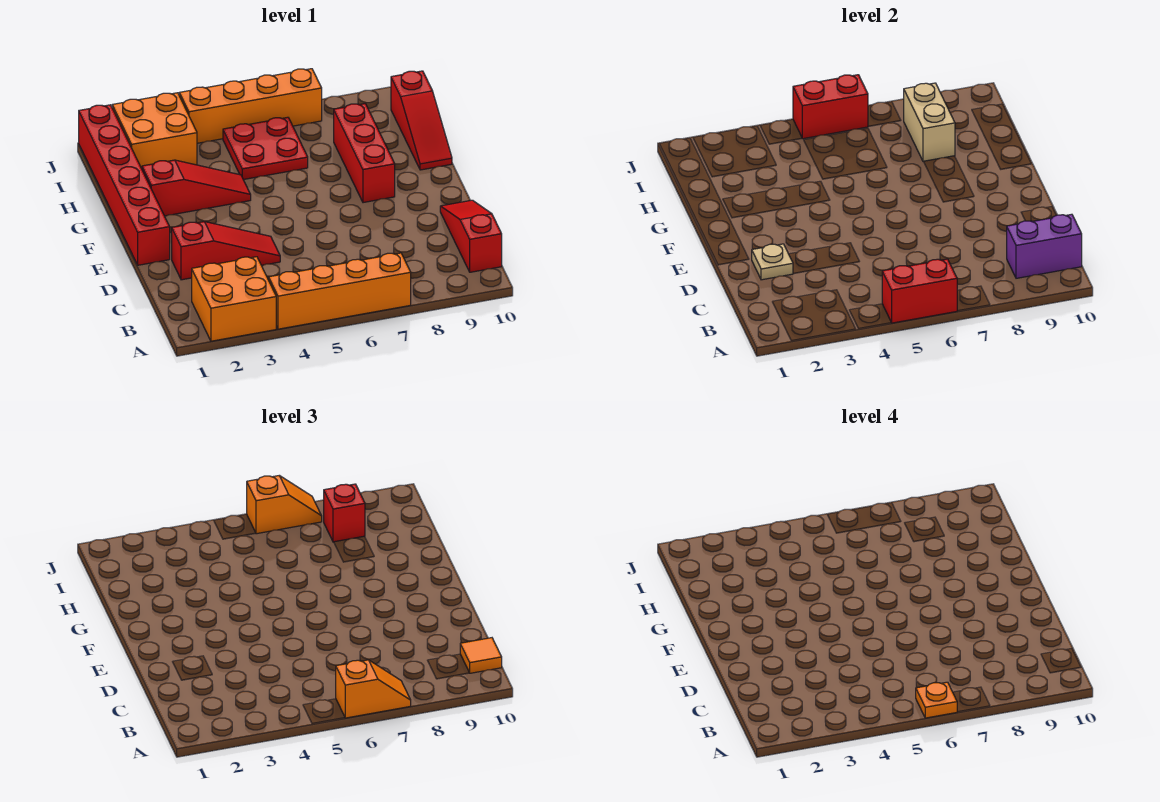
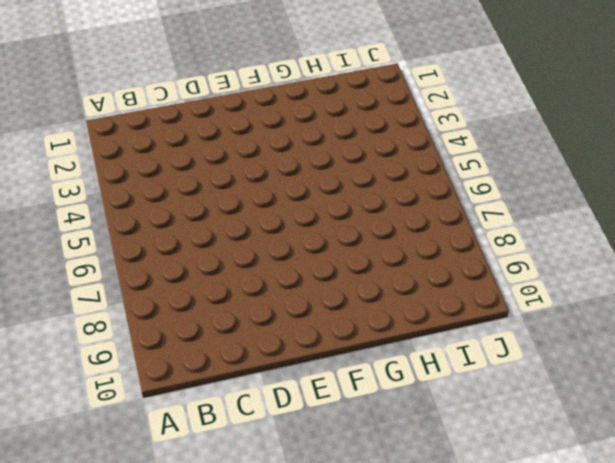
none -> orange 2x2 brick [192,257,276,341]
none -> orange 1x4 brick [269,253,411,329]
none -> red 1x3 slope [440,200,502,272]

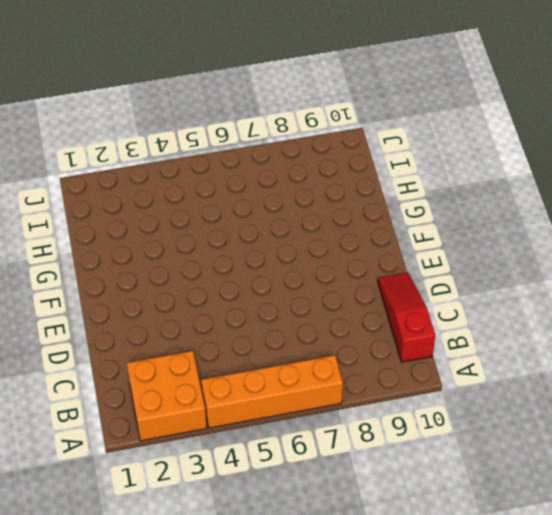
none -> red 1x3 slope [172,222,280,280]
none -> red 1x6 brick [79,105,170,265]
none -> red 1x3 brick [334,104,395,203]

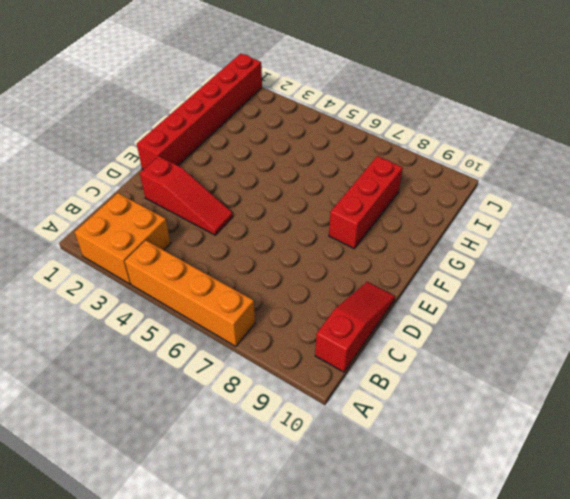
none -> red 1x3 slope [142,160,251,216]
none -> red 1x3 slope [391,71,452,170]
none -> red 2x2 plate [223,117,308,180]

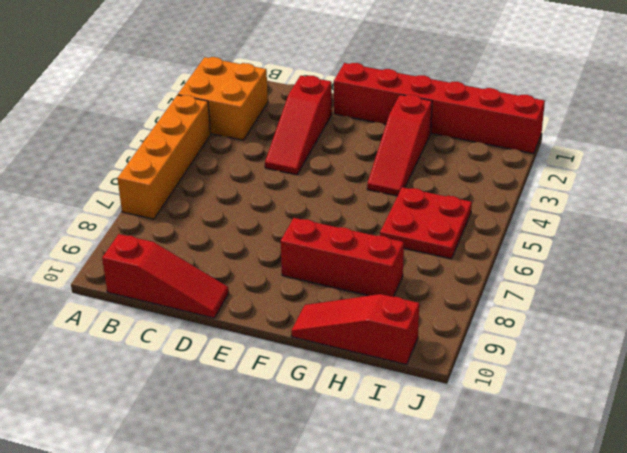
none -> orange 2x2 brick [112,93,197,169]
none -> orange 1x4 brick [179,69,322,143]
none -> red 1x2 brick [882,259,957,323]

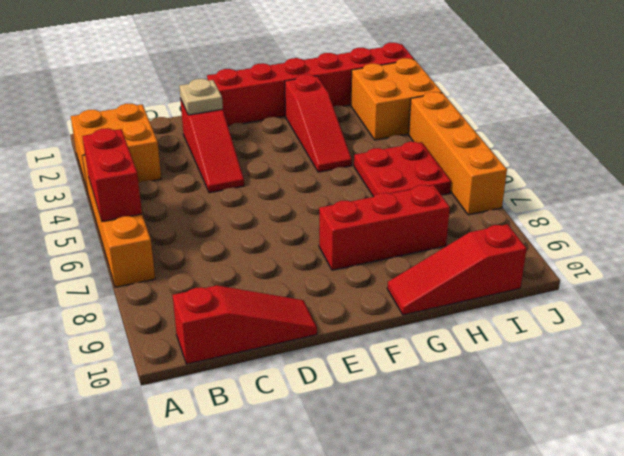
none -> purple 1x2 brick [1007,214,1082,278]
none -> tan 1x2 brick [904,83,955,162]
none -> red 1x2 brick [793,75,868,139]

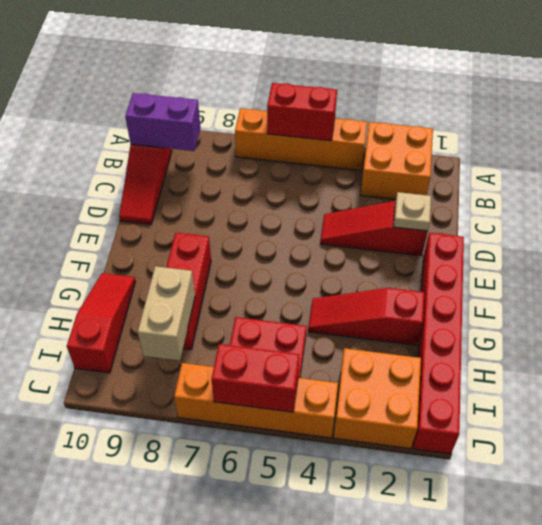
none -> orange 1x2 slope [336,660,411,718]
none -> orange 1x1 tile [460,638,502,673]
none -> red 1x1 brick [324,484,365,542]

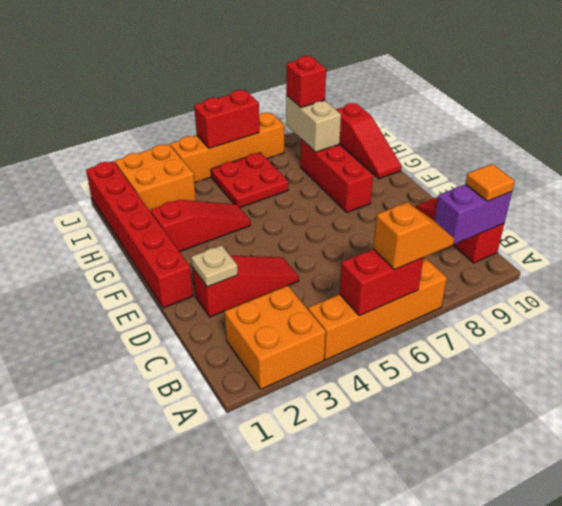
none -> orange 1x2 slope [247,476,322,534]
none -> orange 1x1 plate [916,682,957,718]

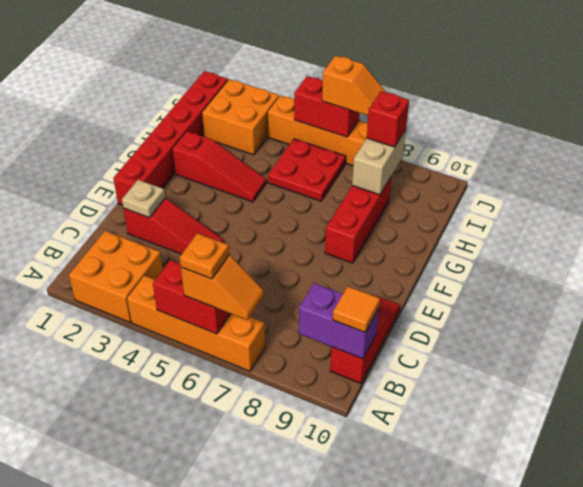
none -> red 1x3 slope [391,71,452,170]

